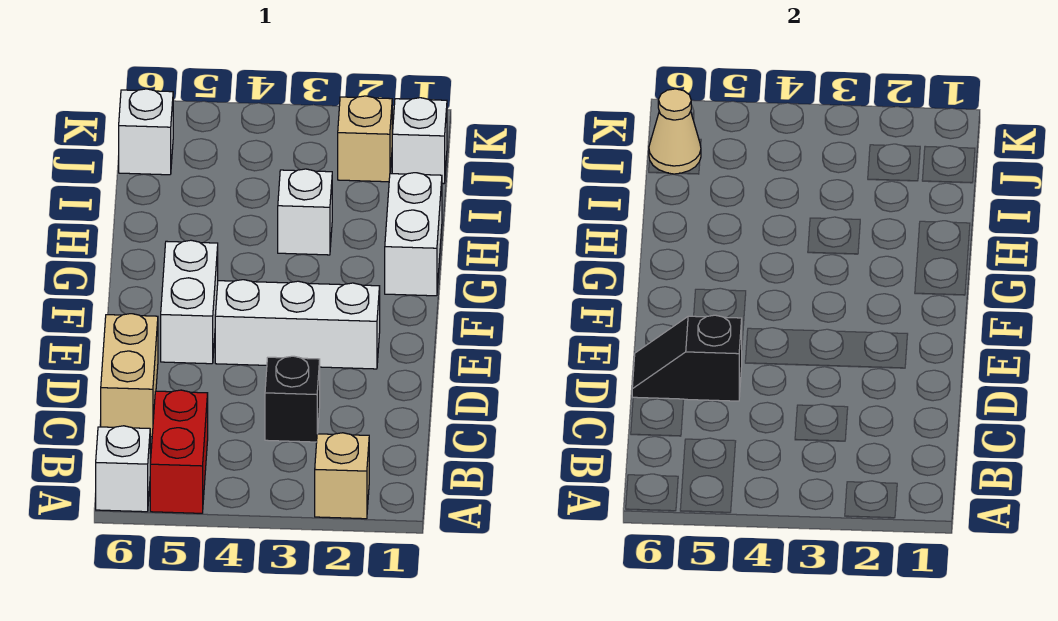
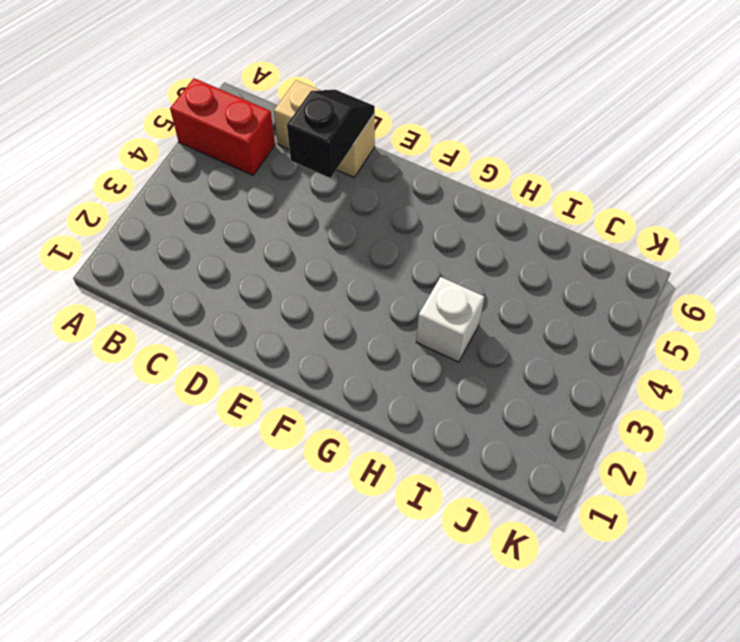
none -> tan 1x1 brick [315,433,369,519]
none -> white 1x1 brick [96,426,150,512]
none -> black 1x1 brick [265,356,320,442]

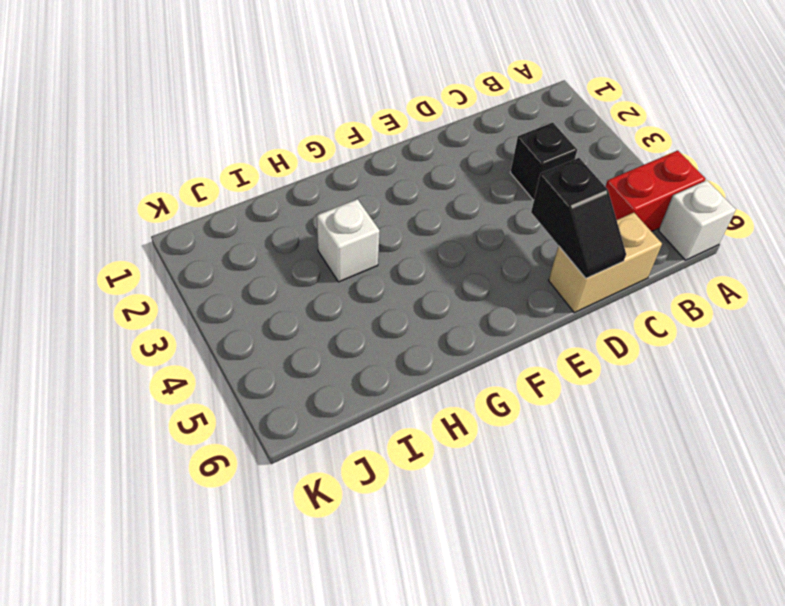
none -> tan 1x1 brick [315,433,369,519]
none -> white 1x3 brick [215,280,380,369]
none -> white 1x2 brick [161,240,218,364]

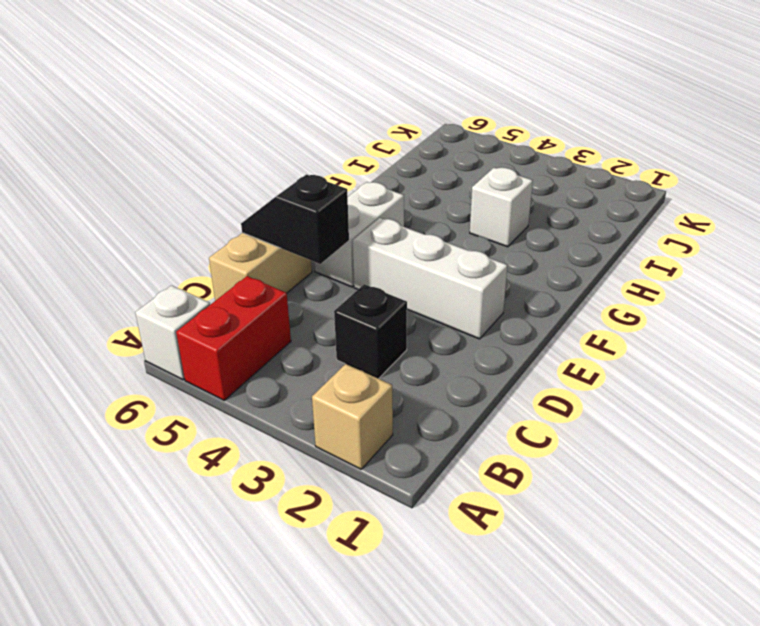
none -> white 1x2 brick [385,173,442,296]
none -> white 1x1 brick [392,98,447,184]
none -> tan 1x1 brick [338,96,392,182]

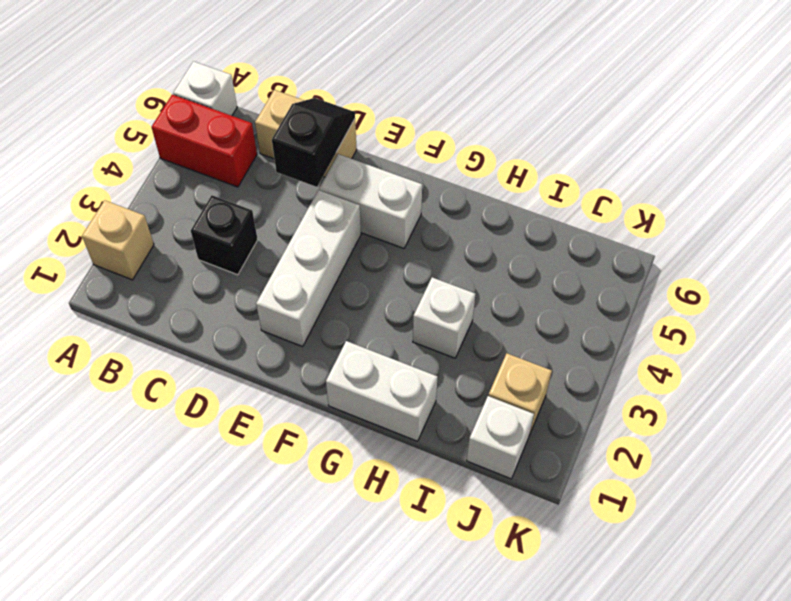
none -> white 1x1 brick [119,89,173,175]
none -> tan 1x1 cone [649,89,701,174]

